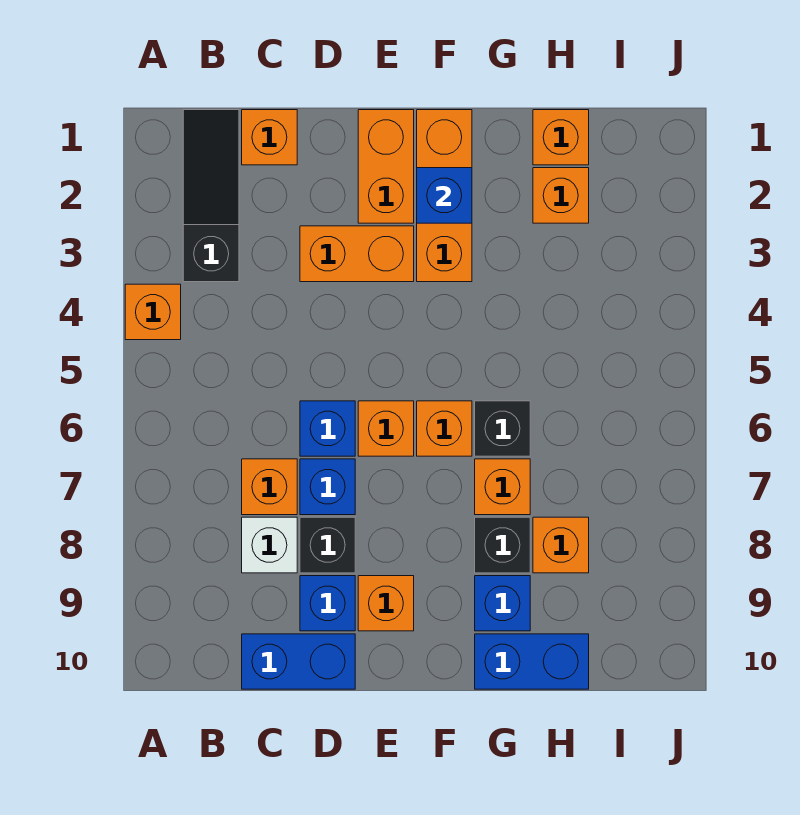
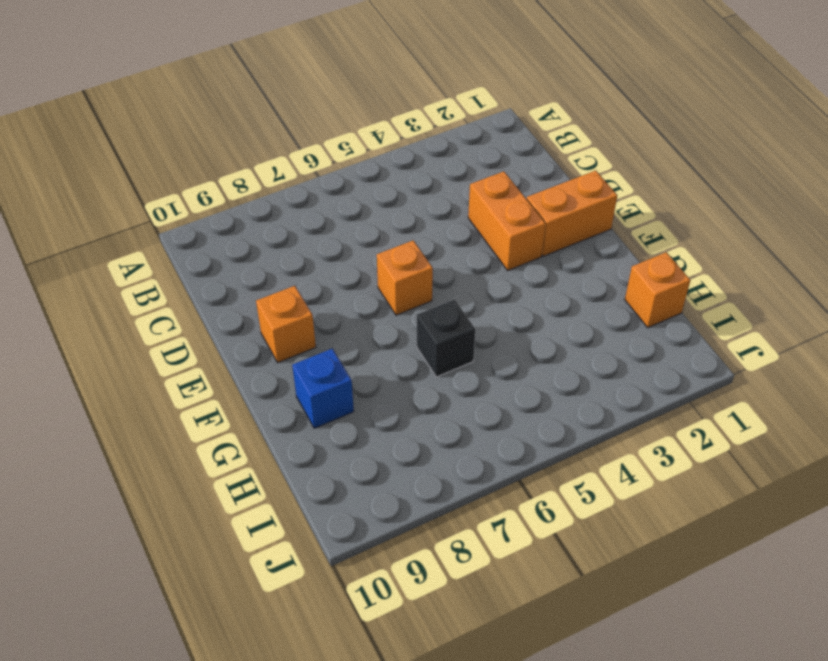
none -> orange 1x1 brick [125,284,181,340]
none -> black 1x3 slope [183,110,239,282]
none -> orange 1x1 brick [242,110,297,165]

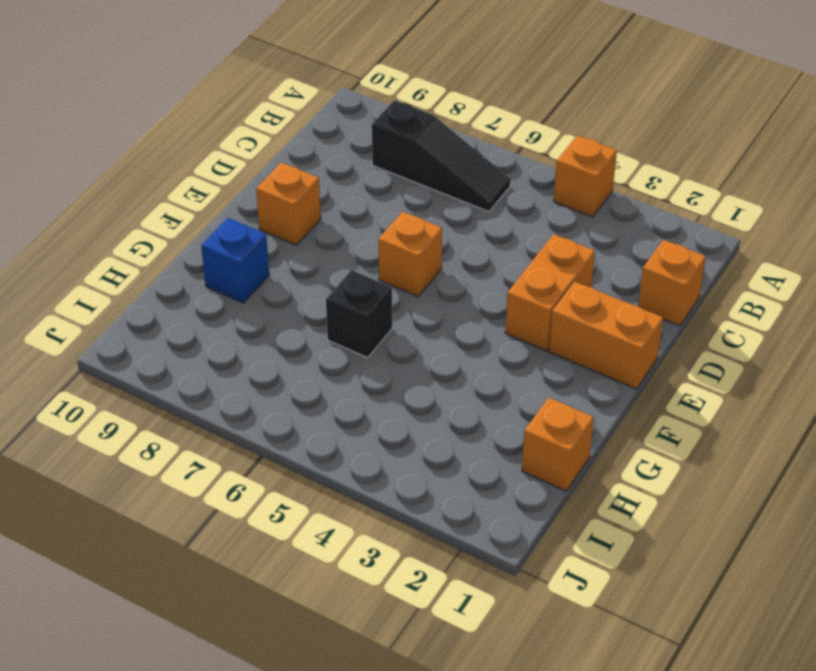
black 1x3 slope [372,100,511,212] -> black 1x3 slope moved to [183,110,239,282]
none -> orange 1x1 brick [242,459,297,515]
none -> white 1x1 brick [242,517,297,573]
none -> blue 1x2 brick [242,634,355,689]

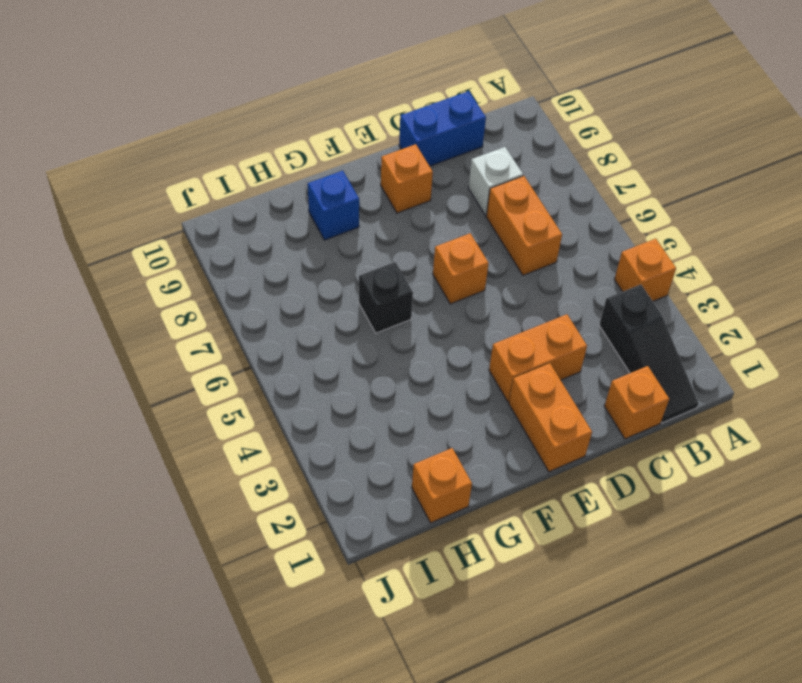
orange 1x2 brick [486,176,562,275] -> orange 1x1 brick [242,459,297,515]
none -> blue 1x1 brick [300,401,355,456]
none -> blue 1x1 brick [300,459,355,515]
none -> black 1x1 brick [300,517,355,573]

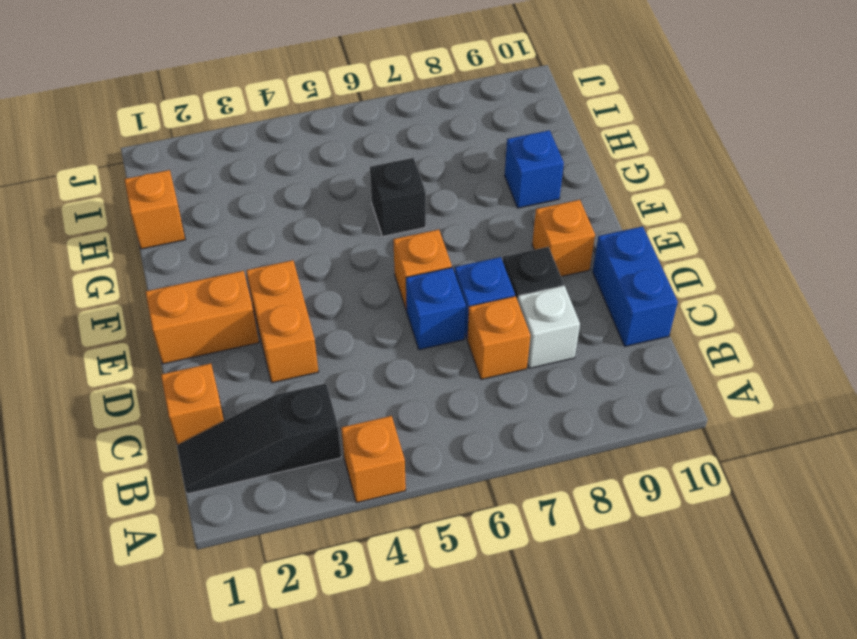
none -> blue 1x1 brick [300,576,355,631]
none -> orange 1x3 brick [417,110,472,282]
none -> orange 1x1 brick [417,401,472,456]

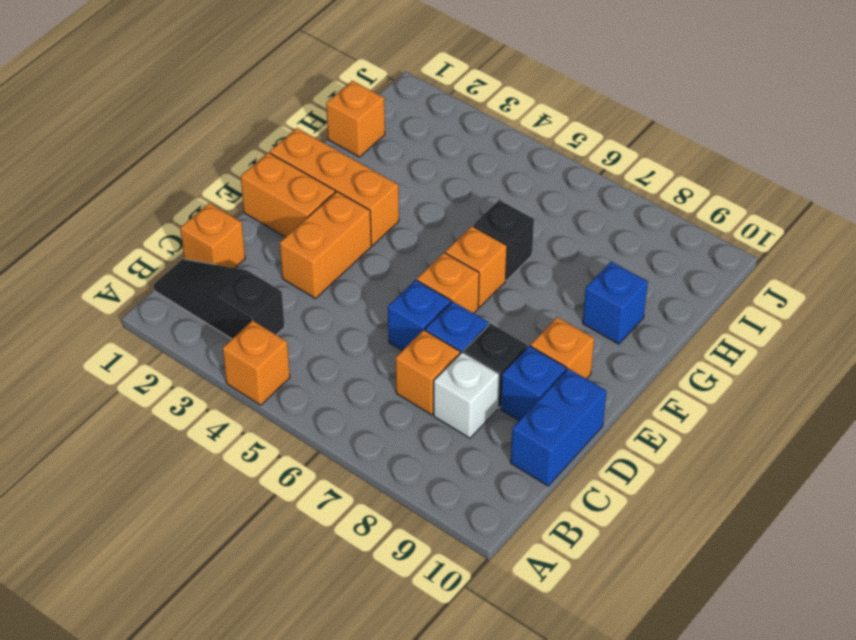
none -> orange 1x1 brick [475,459,530,515]
none -> black 1x1 brick [475,517,530,573]
none -> blue 1x2 brick [475,634,589,689]

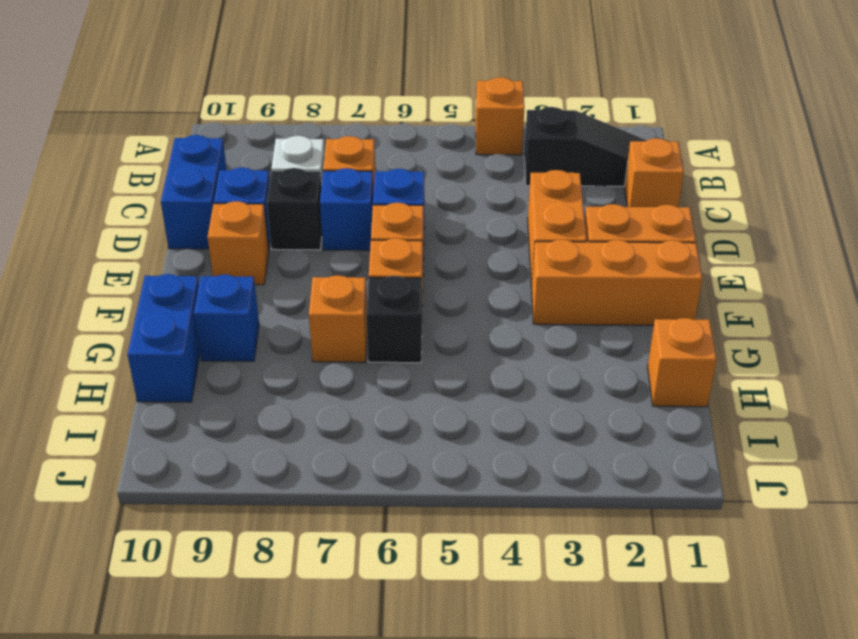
none -> black 1x1 brick [475,517,530,573]
none -> orange 1x1 brick [533,168,589,223]
none -> orange 1x1 brick [533,517,589,573]

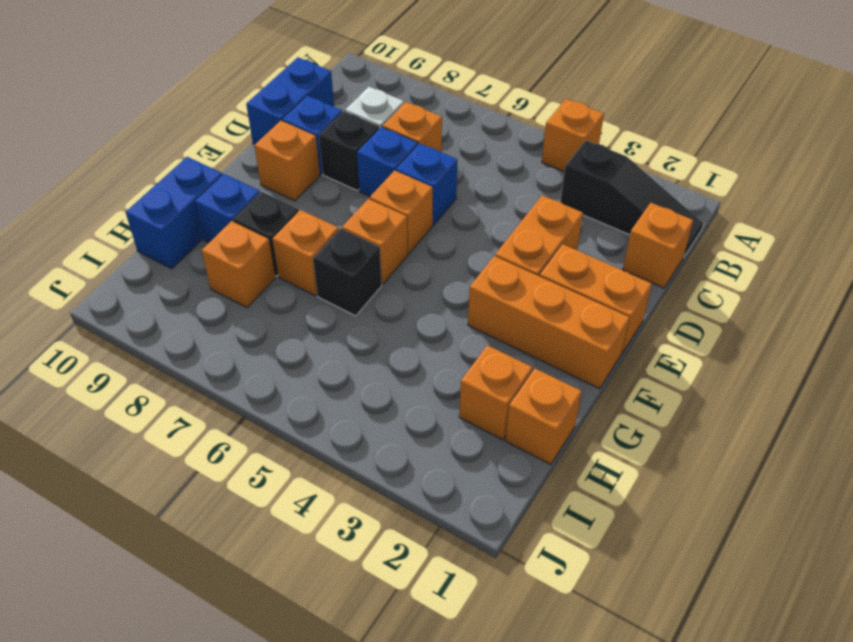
none -> blue 1x1 brick [417,168,472,223]

